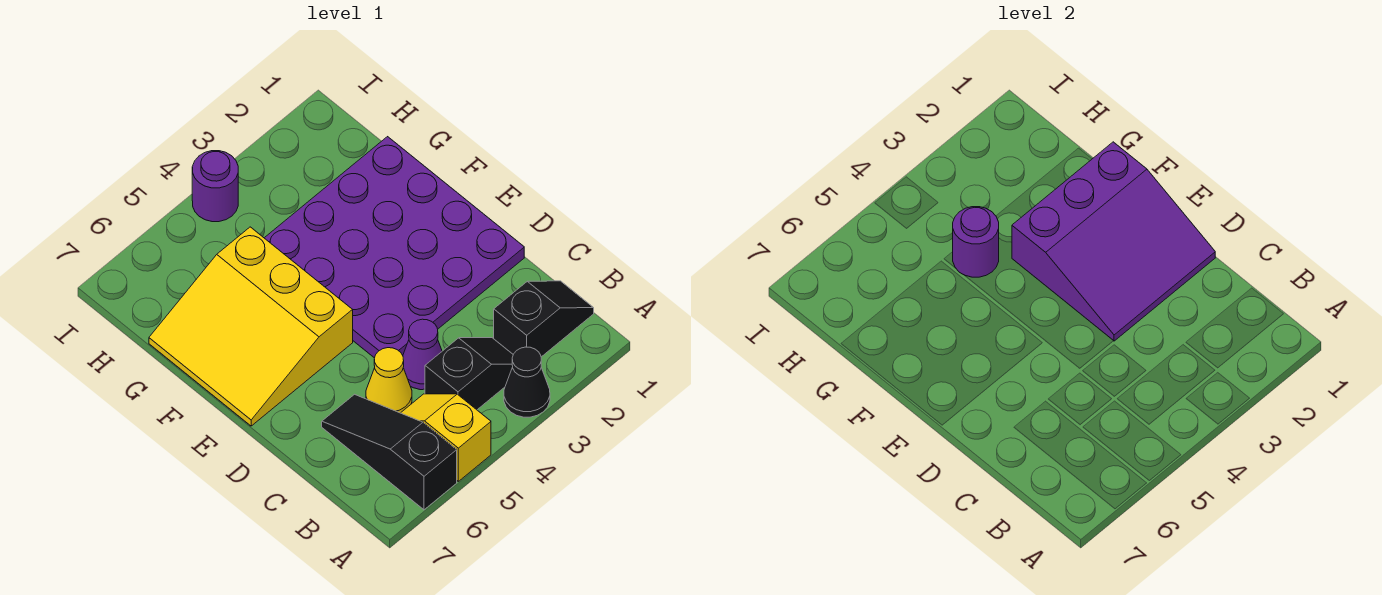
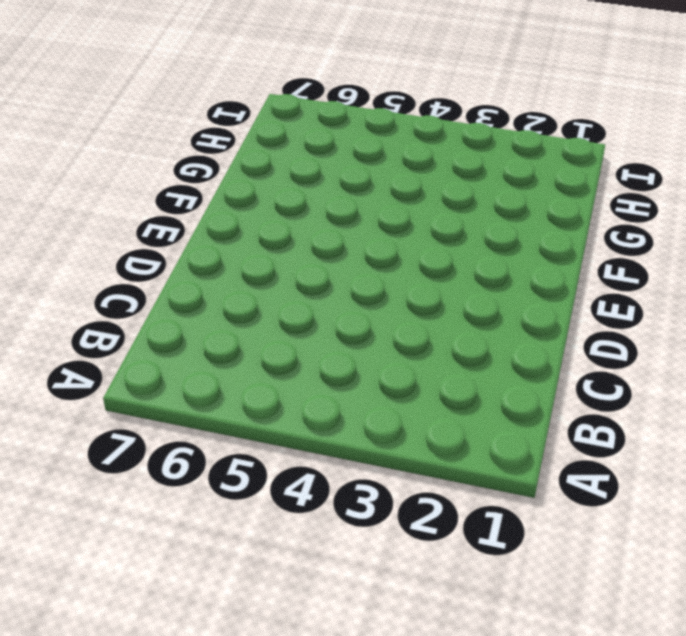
none -> black 1x1 cone [504,347,550,417]
none -> yellow 1x2 slope [401,394,491,481]
none -> black 1x3 slope [322,394,457,510]

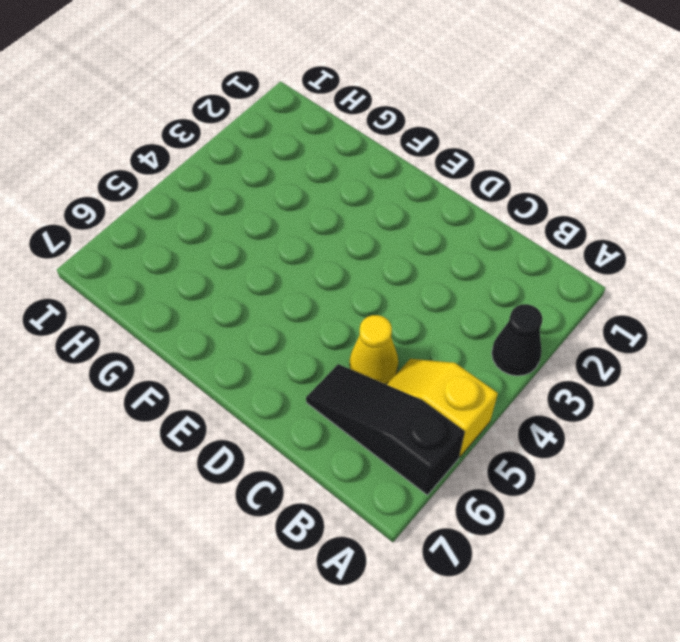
none -> black 1x2 slope [494,281,594,357]
none -> black 1x2 slope [425,338,513,410]
none -> purple 1x1 cone [403,319,442,390]

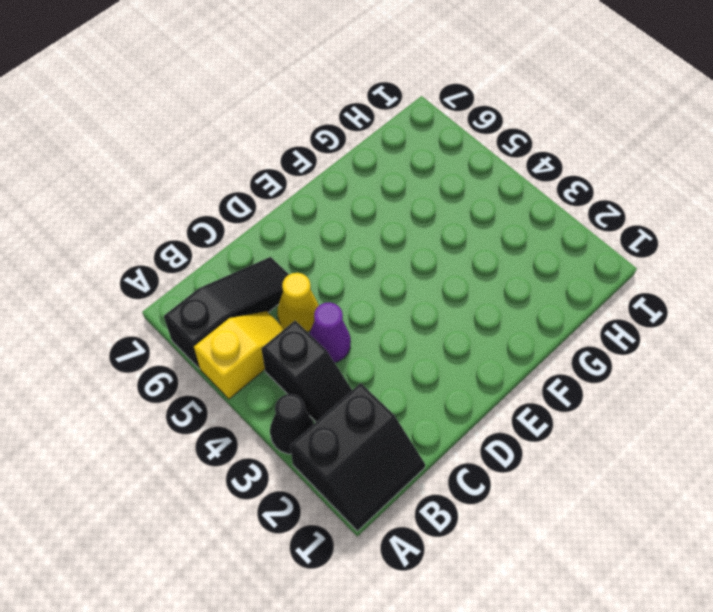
black 2x2 slope [290,383,425,531] -> black 1x2 slope [494,281,594,357]
none -> purple 4x4 plate [265,137,524,358]
none -> yellow 3x3 slope [149,227,353,426]
none -> purple 1x1 round brick [192,151,238,222]

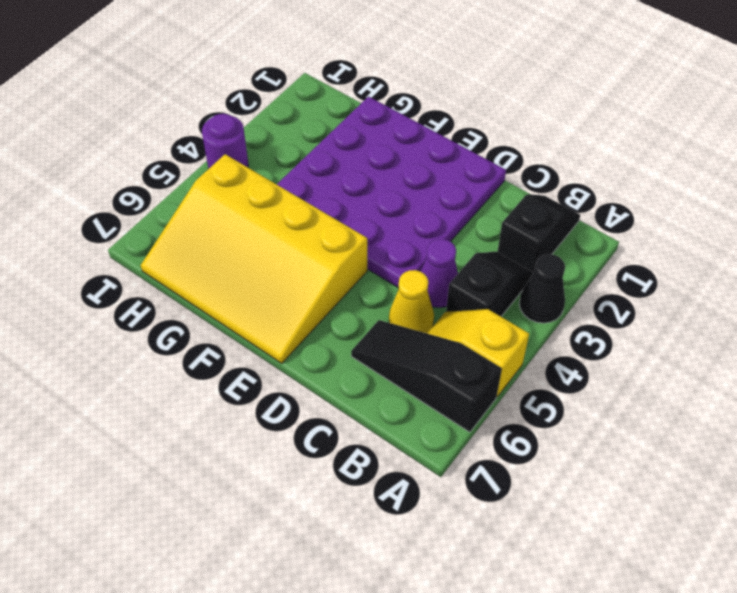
yellow 3x4 slope [141,154,367,363] -> yellow 3x3 slope [149,227,353,426]
none -> purple 3x3 slope [1012,142,1215,341]
none -> purple 1x1 round brick [953,207,999,277]

